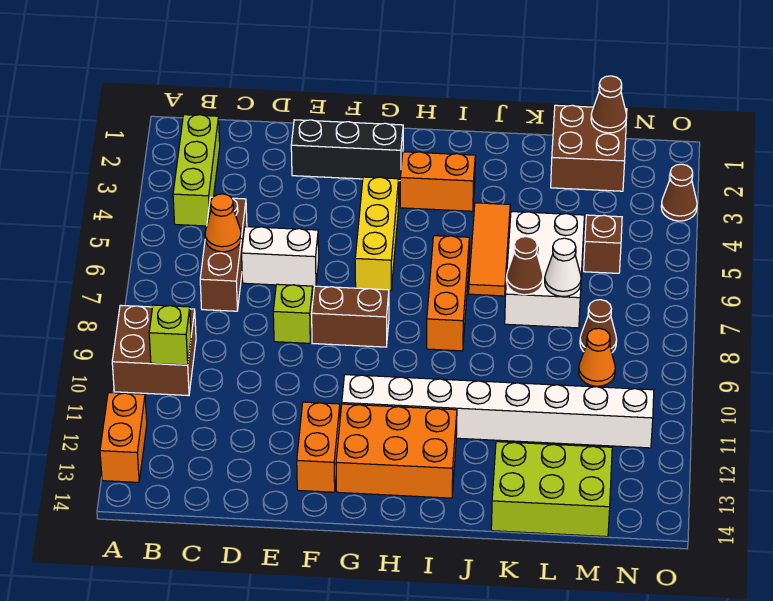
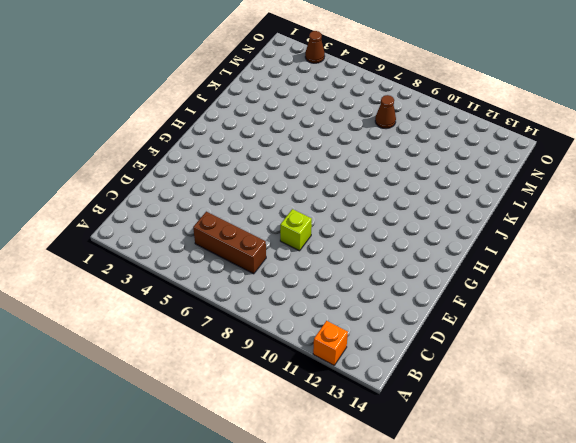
orange 1x1 brick [313,321,348,365] -> orange 1x2 brick [100,392,147,482]
none -> brown 2x2 brick [112,305,196,396]
none -> lime 1x3 brick [173,115,220,226]
none -> white 1x2 brick [242,227,319,287]

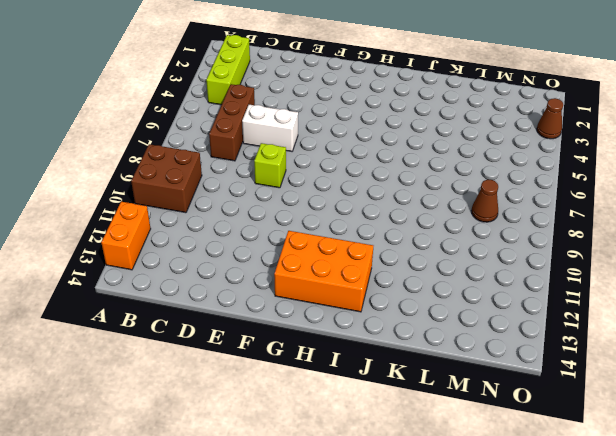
none -> black 1x3 brick [291,120,403,181]
none -> brown 1x2 brick [312,286,389,347]
none -> orange 1x2 brick [297,402,340,492]

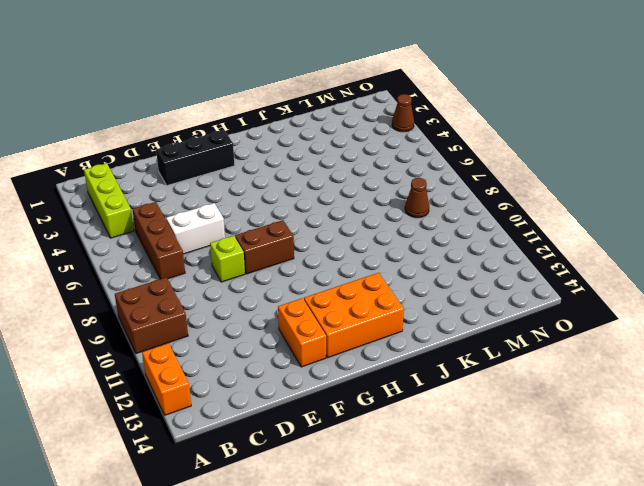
none -> yellow 1x3 brick [355,177,399,290]
none -> white 1x8 brick [342,375,654,448]
none -> orange 1x2 brick [400,152,475,211]

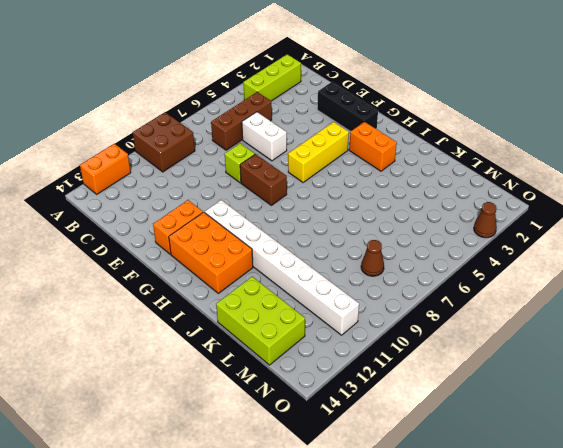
none -> orange 1x3 brick [427,236,469,351]
none -> orange 1x3 tile [469,203,510,296]
none -> white 2x3 brick [505,212,584,328]

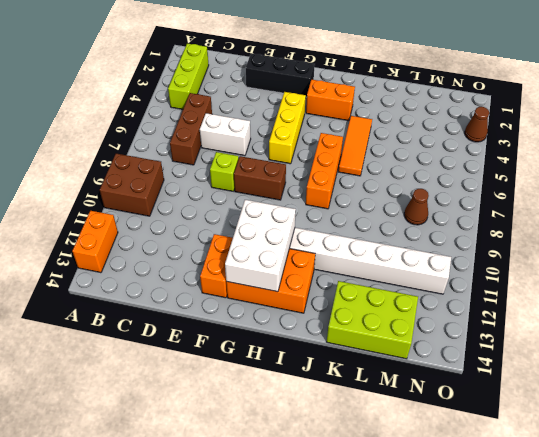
white 2x3 brick [225,200,296,292] -> white 2x3 brick moved to [505,212,584,328]
none -> brown 2x2 brick [551,105,627,191]
none -> brown 1x1 brick [584,215,622,273]
none -> orange 1x1 cone [579,328,615,386]

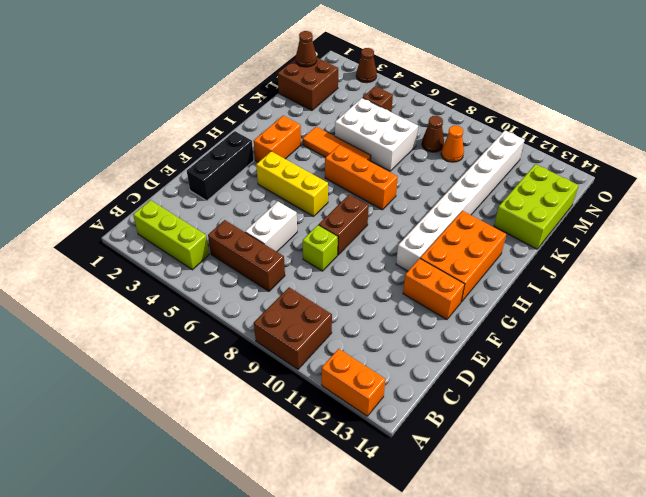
none -> lime 1x1 brick [149,305,191,365]
none -> orange 1x1 cone [205,194,241,252]
none -> brown 1x1 cone [506,237,543,295]

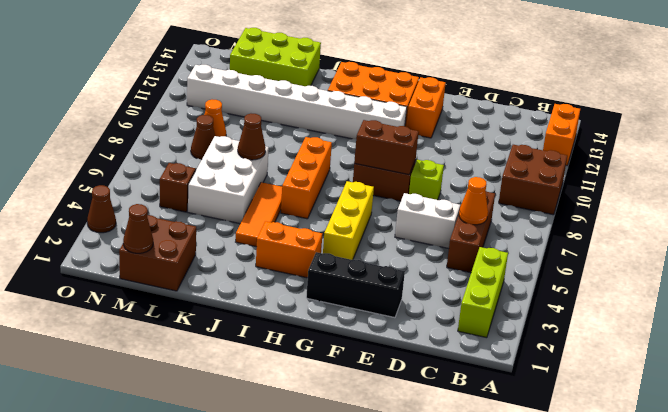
brown 1x2 brick [354,120,419,175] -> none
none -> lime 1x1 brick [149,305,191,365]
none -> white 1x1 cone [545,238,581,296]

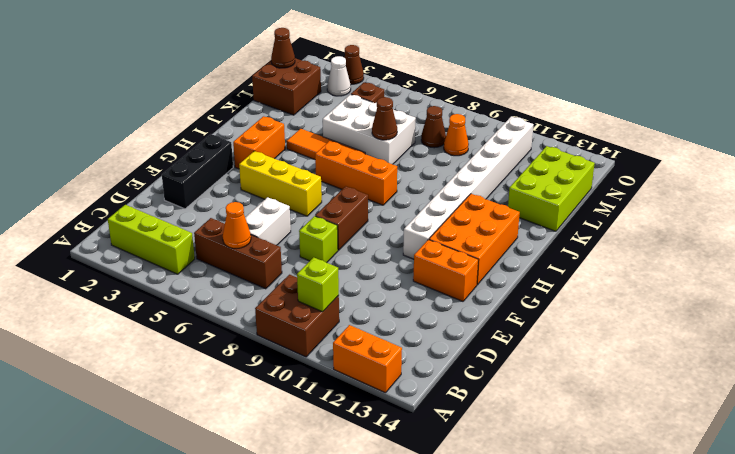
white 1x1 cone [327,56,351,96] -> white 1x1 cone moved to [545,238,581,296]

